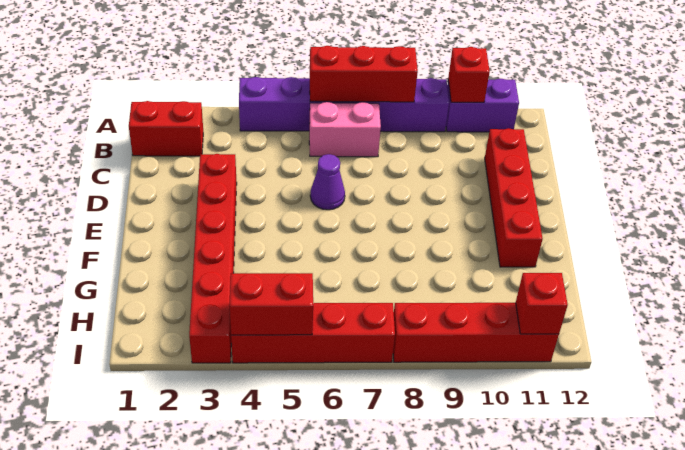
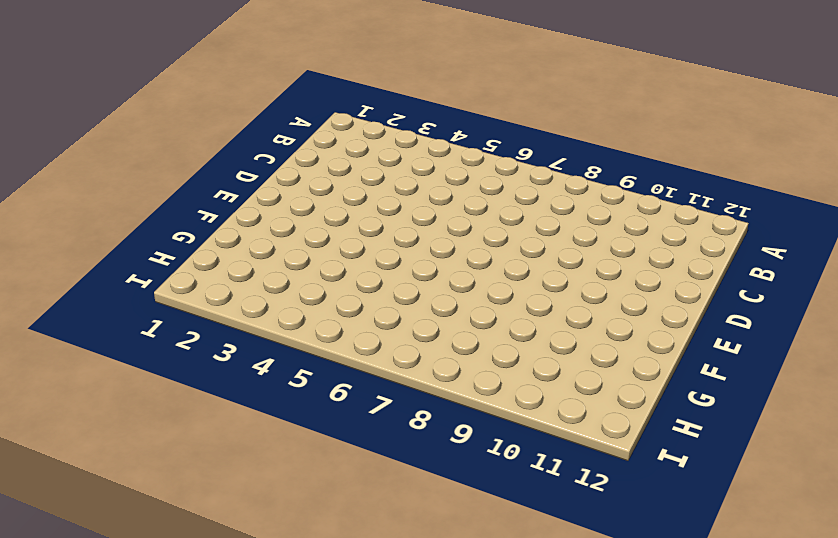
none -> purple 1x6 brick [239,77,449,132]
none -> purple 1x2 brick [446,79,519,132]
none -> red 1x2 brick [129,101,203,156]

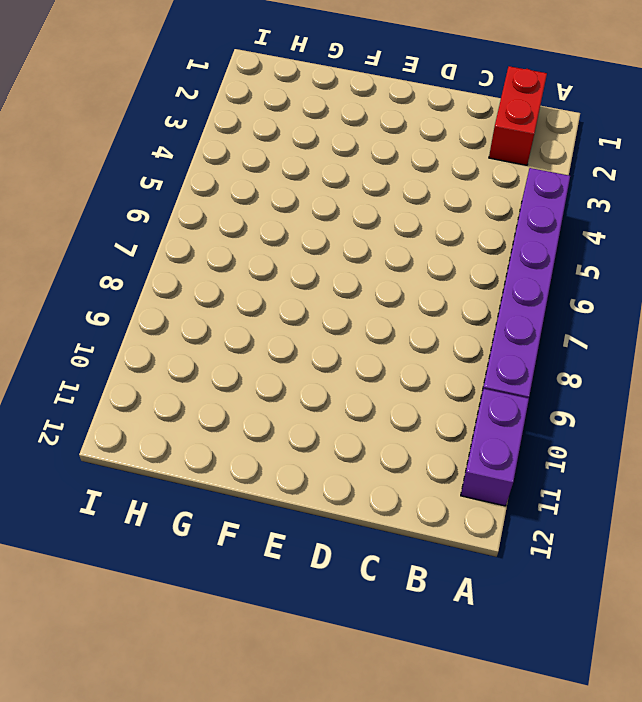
none -> pink 1x2 brick [309,102,381,157]
none -> red 1x4 brick [485,128,543,267]
none -> red 1x6 brick [189,154,237,363]

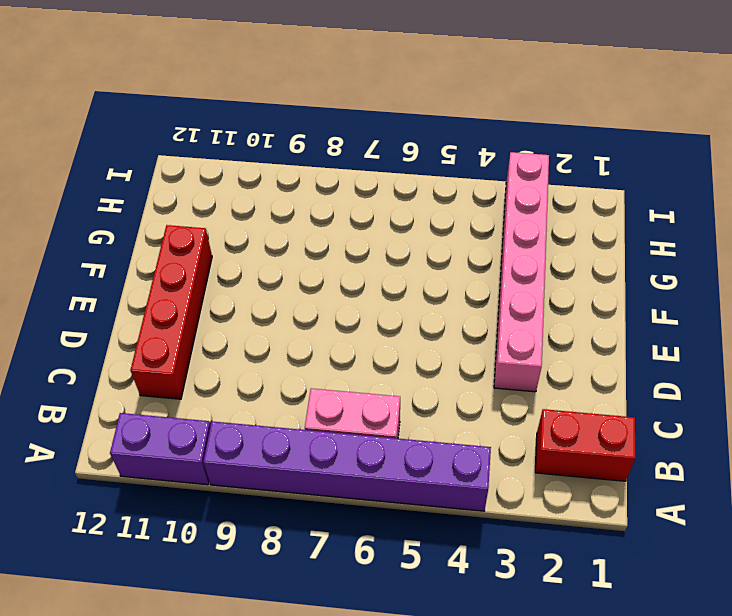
pink 1x6 brick [494,152,549,392] -> red 1x6 brick [189,154,237,363]
none -> purple 1x1 cone [310,154,345,210]
none -> red 1x4 brick [231,303,395,363]
none -> red 1x4 brick [393,303,559,362]

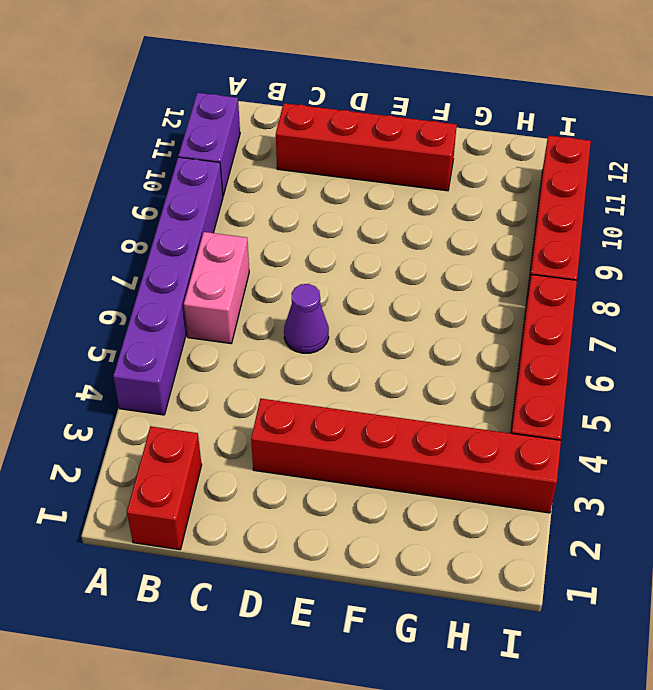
none -> red 1x3 brick [310,46,418,102]
none -> red 1x1 brick [448,47,490,102]
none -> red 1x2 brick [229,273,313,335]

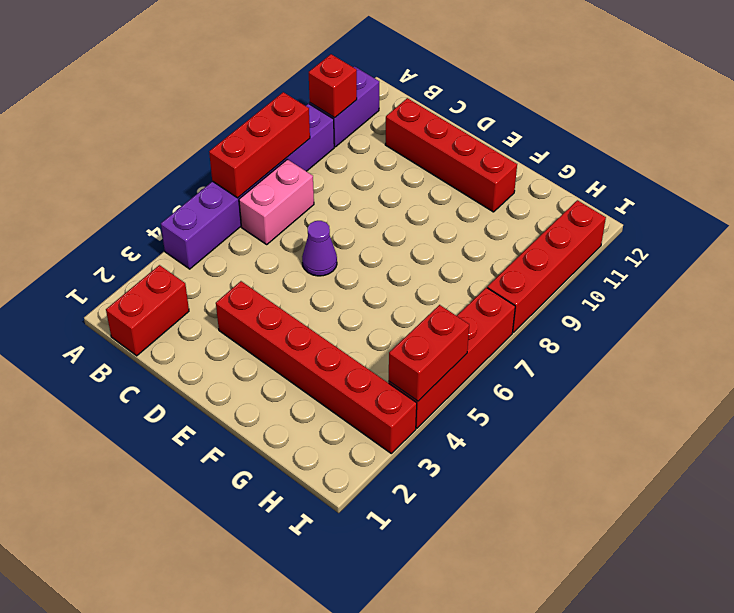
none -> red 1x1 brick [516,273,568,334]

